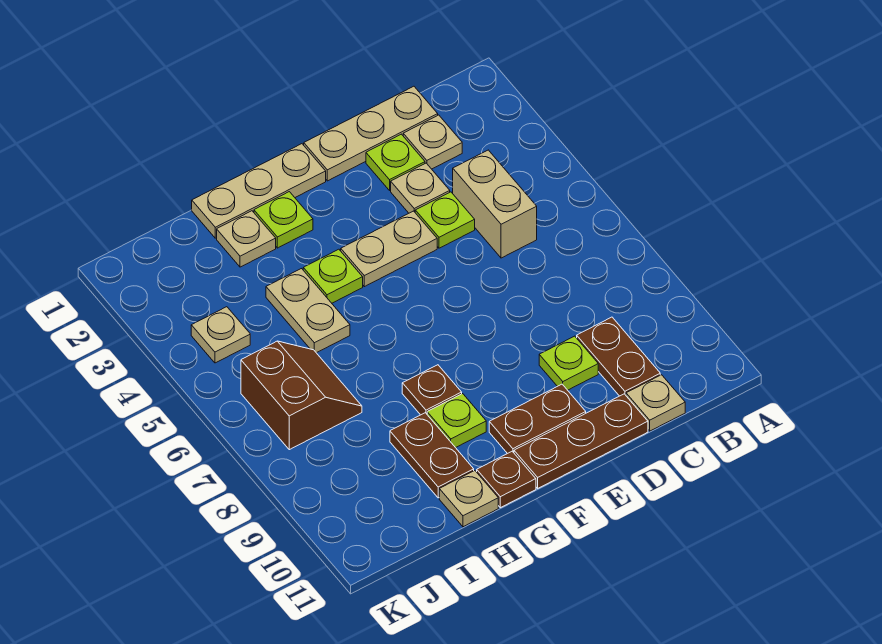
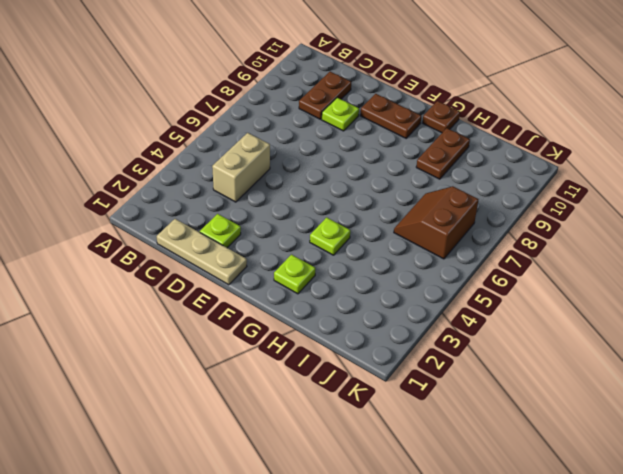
none -> tan 1x1 plate [403,115,462,169]
none -> tan 1x1 plate [626,375,685,431]
none -> tan 1x1 plate [391,163,450,213]

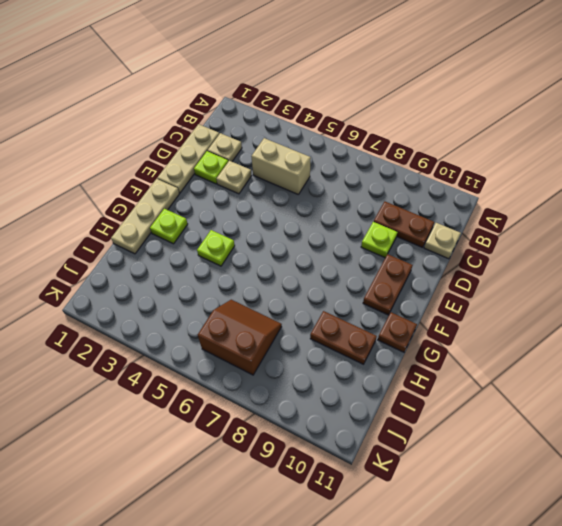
none -> lime 1x1 plate [415,192,475,248]
none -> brown 1x3 plate [514,394,648,488]
none -> tan 1x2 plate [341,211,437,287]

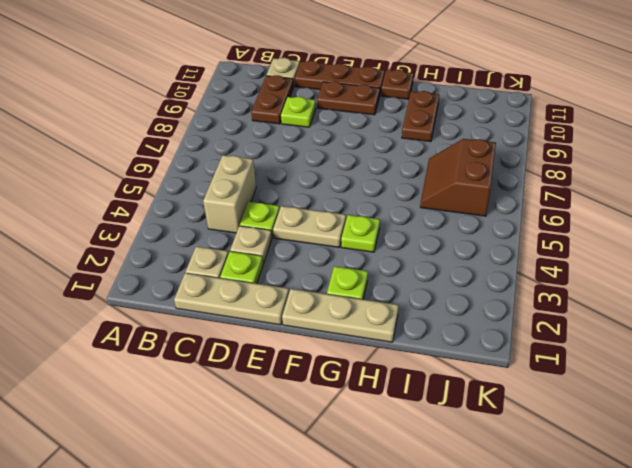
none -> brown 1x1 plate [402,365,462,415]
none -> lime 1x1 plate [427,394,486,448]
none -> tan 1x1 plate [217,211,276,267]

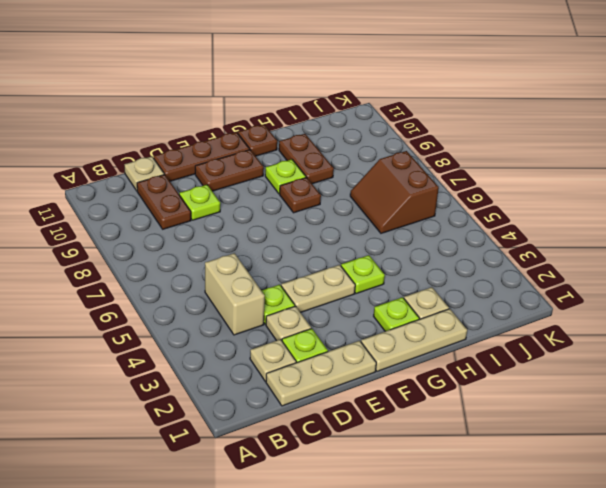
none -> tan 1x2 plate [266,269,350,353]
none -> tan 1x1 plate [439,470,498,527]
none -> tan 1x1 plate [191,307,250,363]

